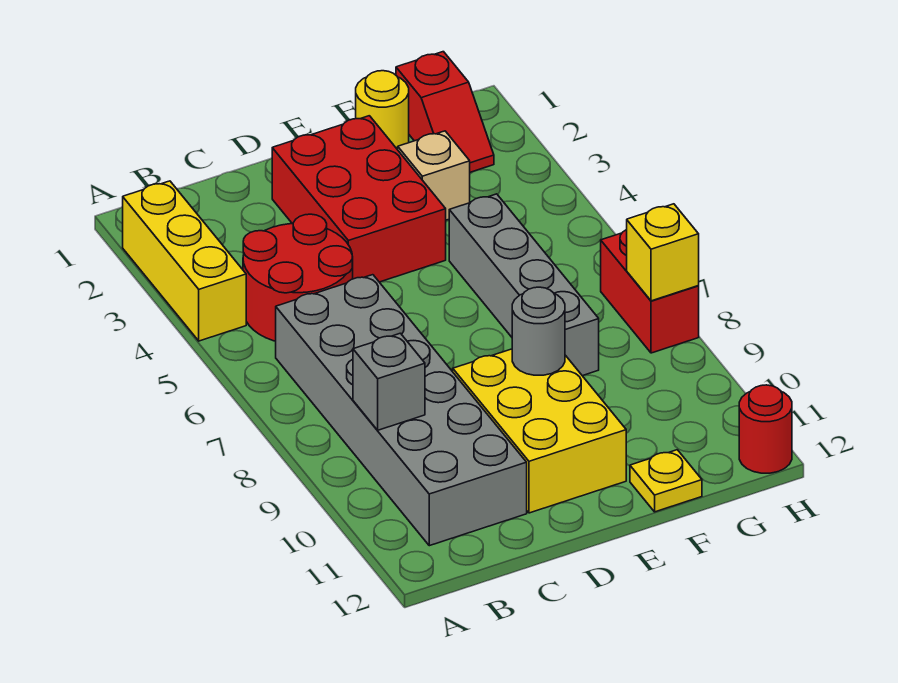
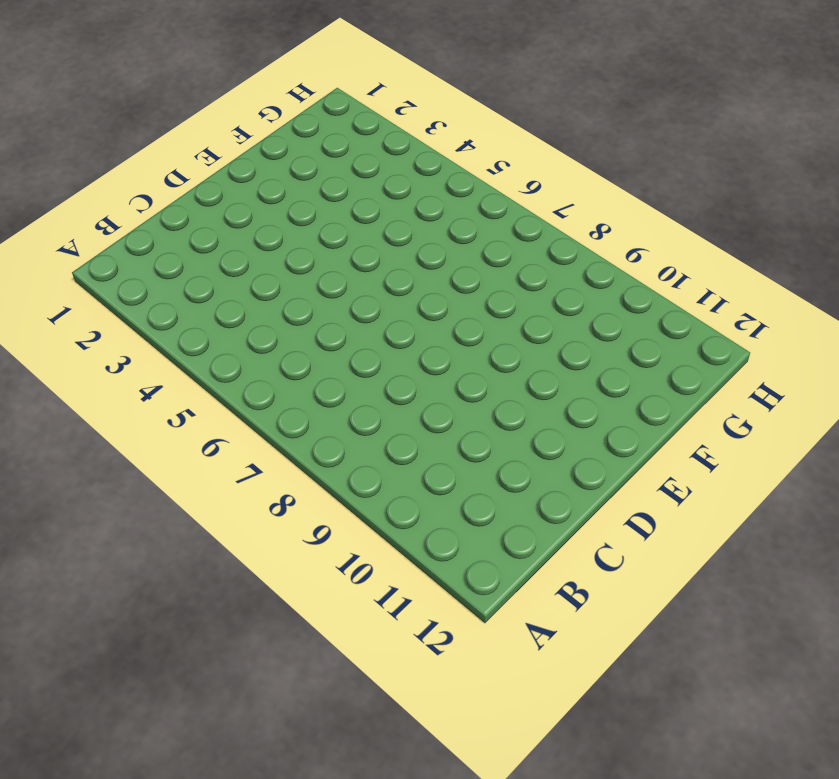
none -> yellow 1x3 brick [123,181,246,341]
none -> red 2x2 round brick [243,214,353,341]
none -> grey 2x6 brick [276,275,527,546]

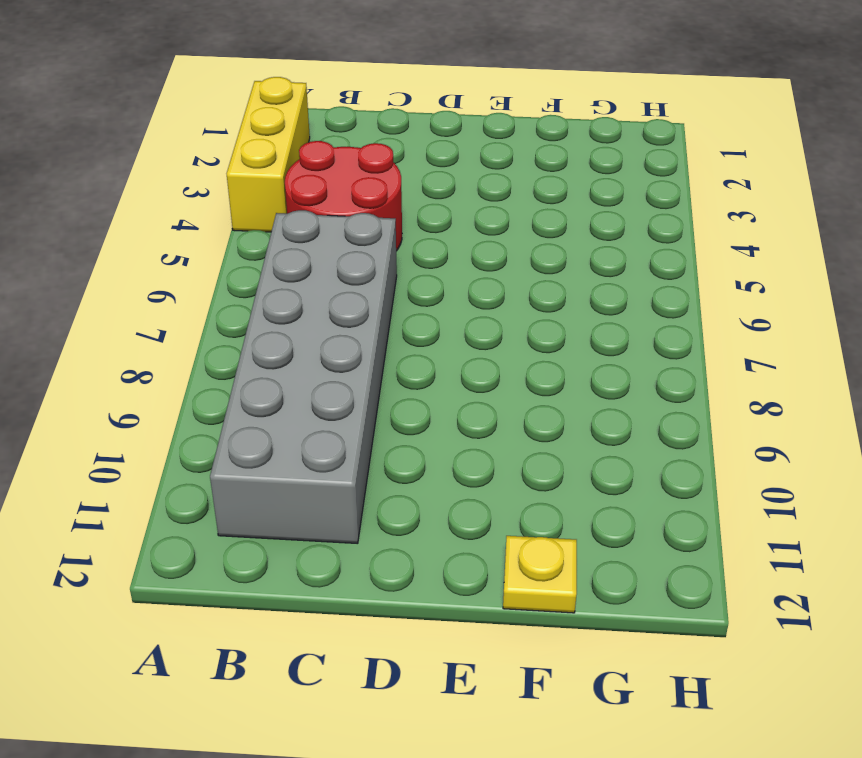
none -> red 2x3 brick [272,116,446,282]
none -> yellow 2x3 brick [453,349,626,513]
none -> yellow 1x1 round brick [356,71,409,150]

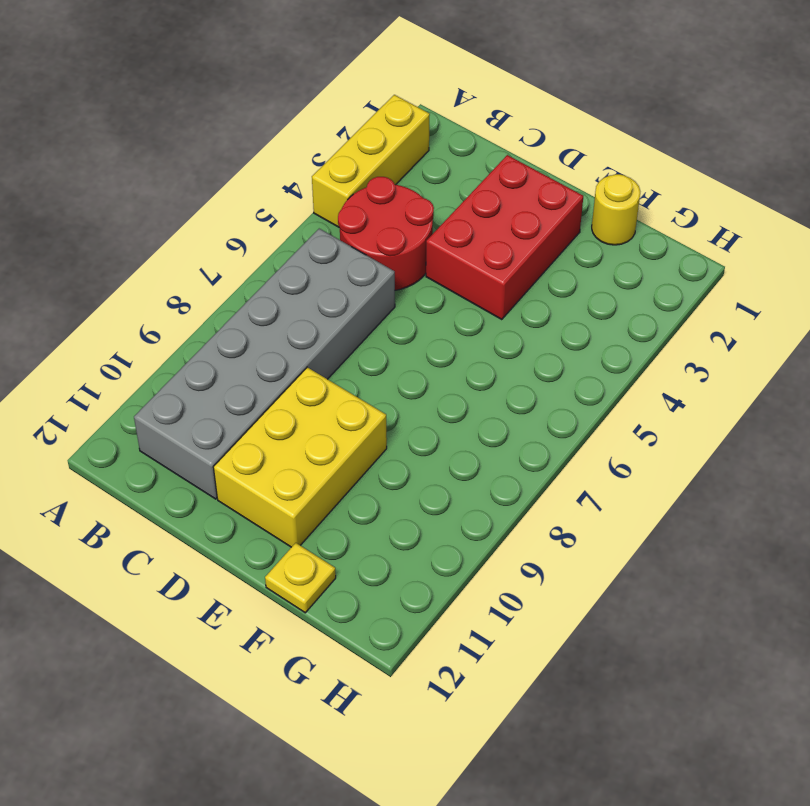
none -> tan 1x1 brick [398,131,470,220]
none -> grey 1x4 brick [449,194,599,376]
none -> red 1x2 slope [396,52,494,172]

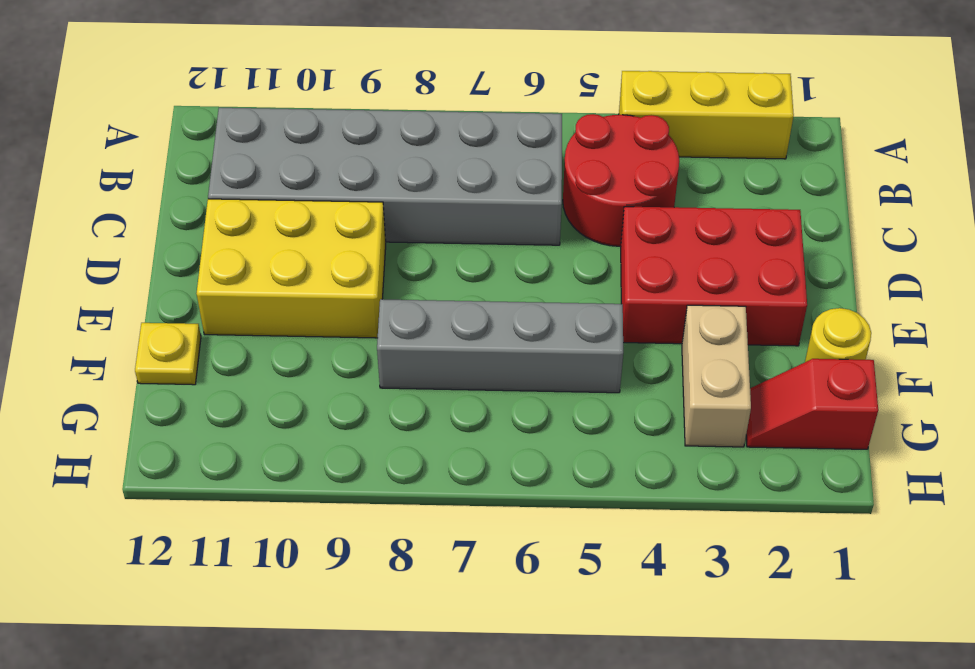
tan 1x2 brick [682,305,751,447] -> tan 1x1 brick [398,131,470,220]
none -> red 1x2 brick [601,229,699,353]
none -> red 1x1 round brick [739,385,792,473]
none -> grey 1x1 brick [353,333,425,430]

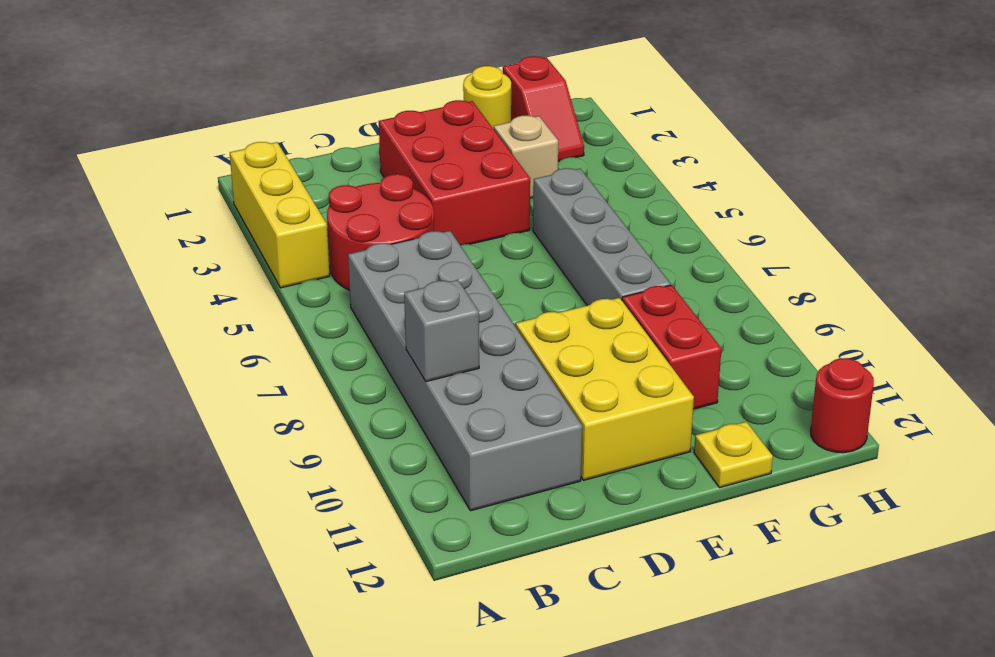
red 1x2 brick [622,285,721,409] -> red 1x2 brick moved to [601,229,699,353]
none -> grey 1x1 round brick [512,287,565,375]
none -> yellow 1x1 brick [627,204,699,301]

